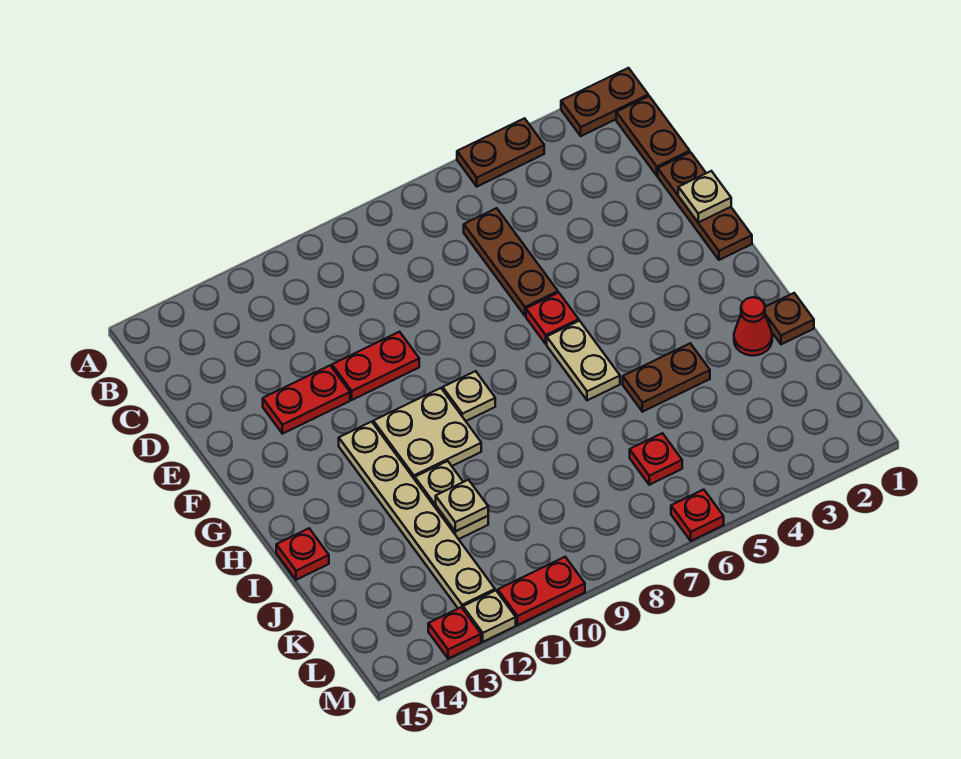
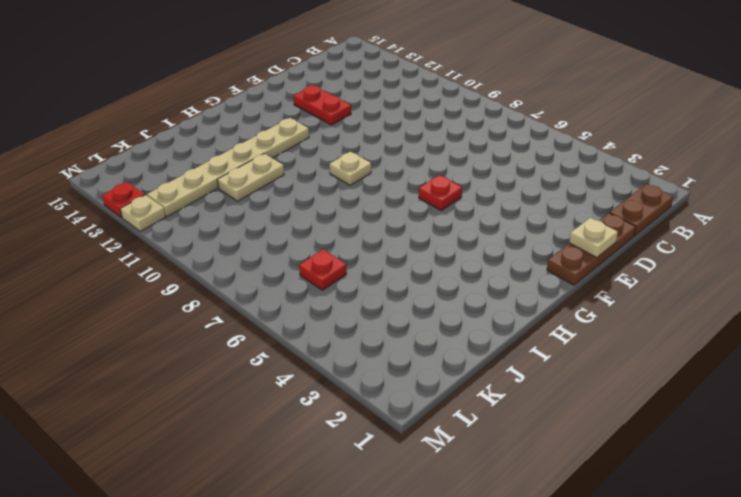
none -> brown 1x2 plate [561,68,648,136]
none -> brown 1x2 plate [457,118,544,187]
none -> brown 1x3 plate [464,208,558,316]

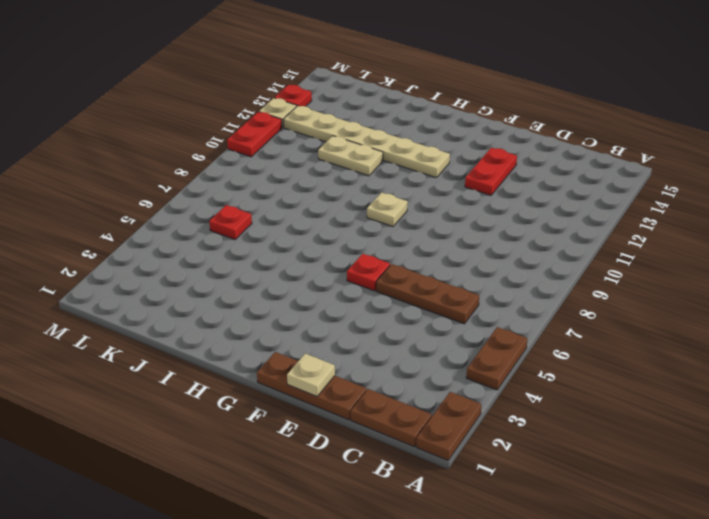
none -> red 1x2 plate [332,332,419,400]
none -> tan 1x2 plate [547,321,620,400]
none -> tan 2x2 plate [373,388,481,479]

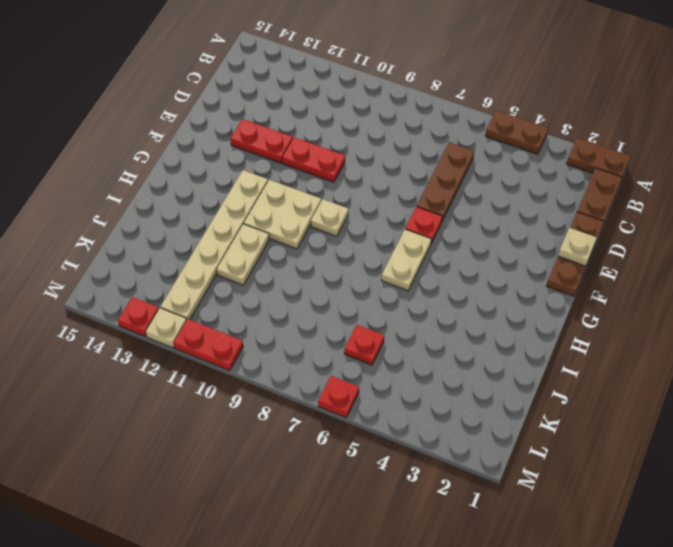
none -> brown 1x1 plate [765,293,814,344]
none -> red 1x1 cone [734,297,772,356]
none -> brown 1x2 plate [623,343,710,412]

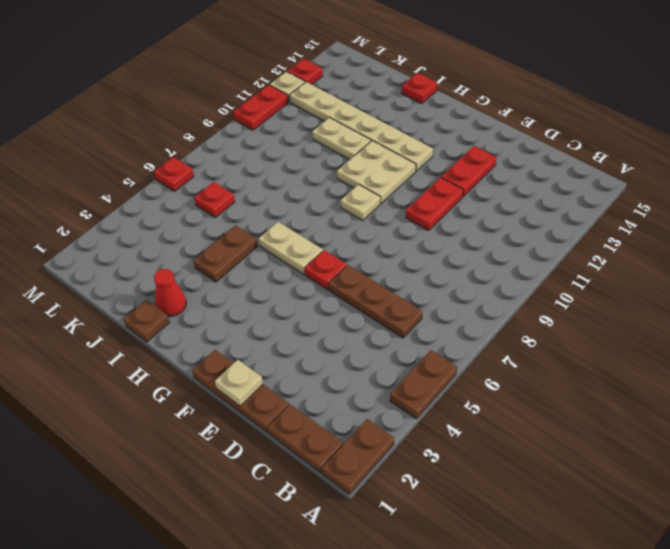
none -> tan 1x1 plate [436,480,488,531]

